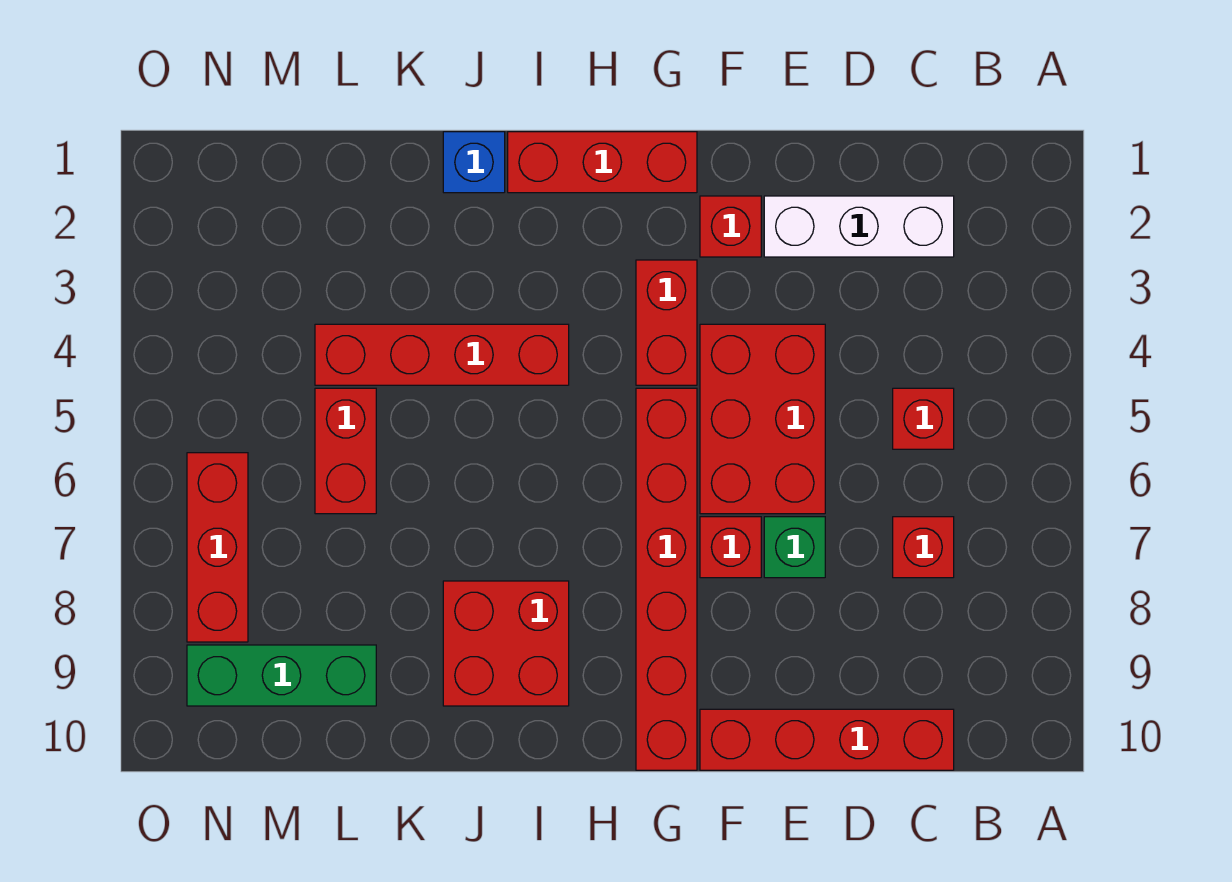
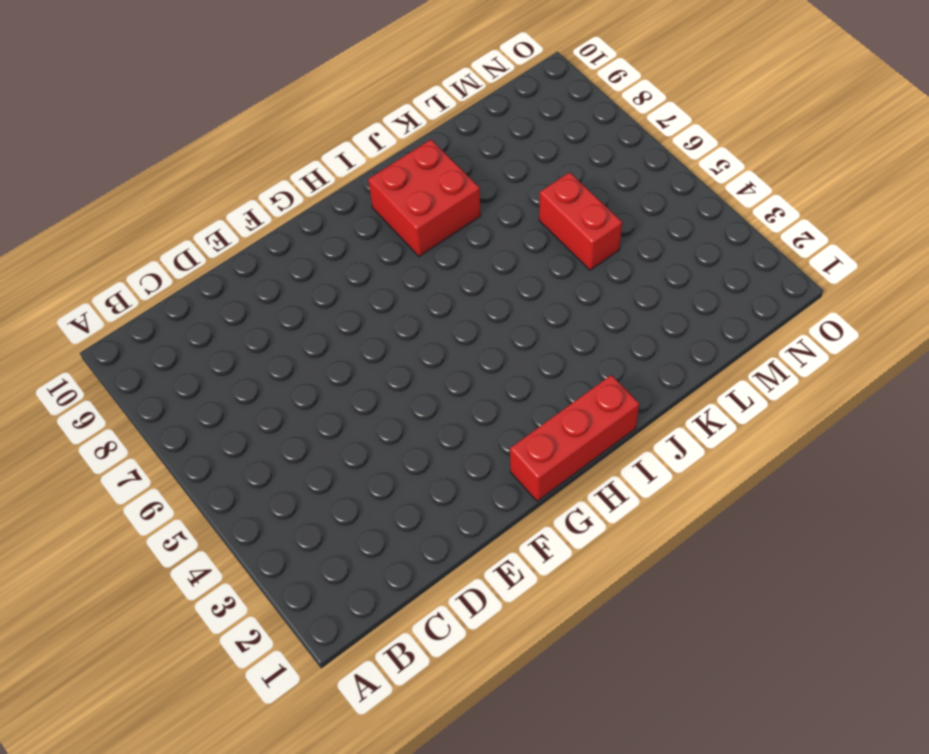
none -> white 1x3 brick [764,196,954,257]
none -> red 1x1 brick [893,388,954,449]
none -> red 1x1 brick [893,517,954,578]

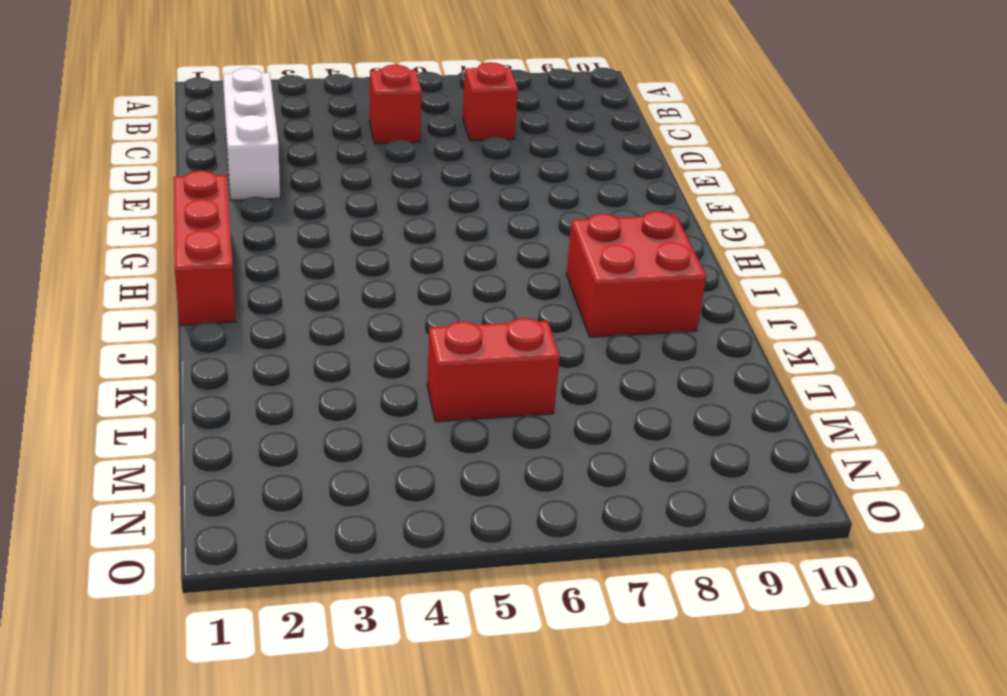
none -> red 1x4 brick [700,709,954,770]
none -> red 2x3 brick [700,324,825,514]
none -> green 1x1 brick [764,517,825,578]

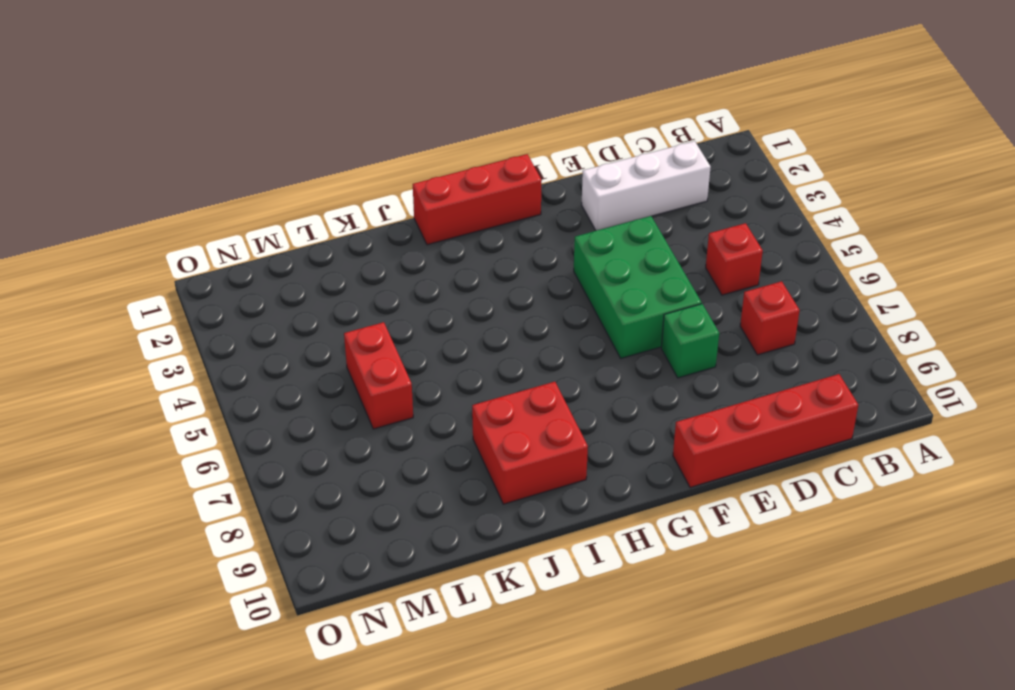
green 2x3 brick [574,216,701,358] -> red 2x3 brick [700,324,825,514]
none -> red 1x1 brick [700,196,761,257]
none -> red 1x1 brick [700,517,761,578]
none -> red 1x2 brick [636,260,697,385]

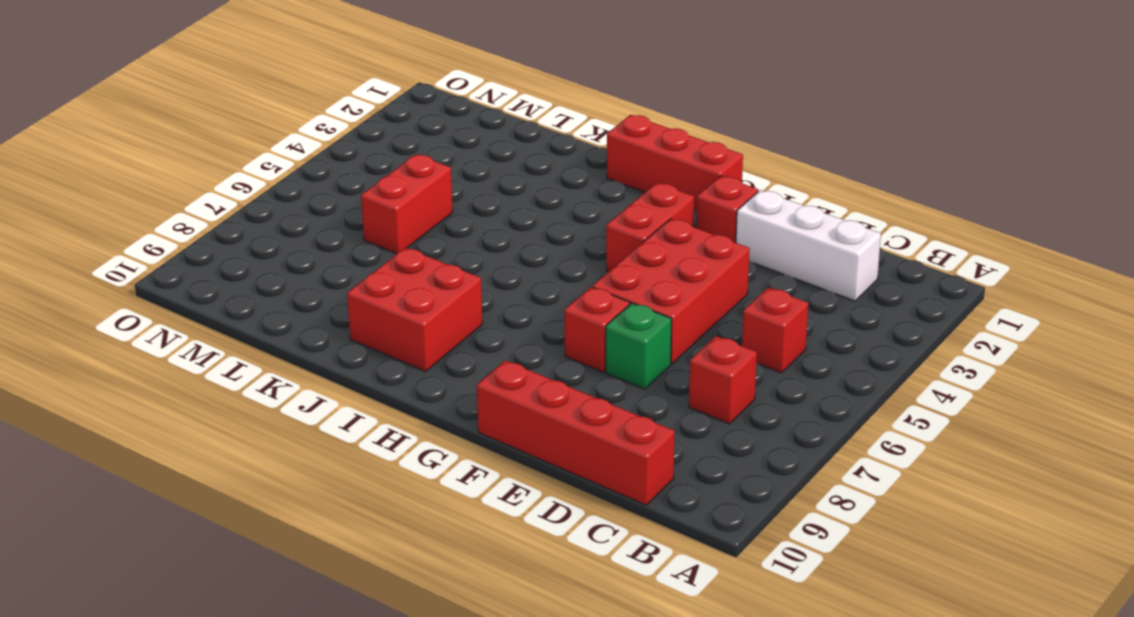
none -> red 1x6 brick [636,388,697,770]
none -> red 1x4 brick [315,324,569,385]
none -> blue 1x1 brick [443,132,505,193]

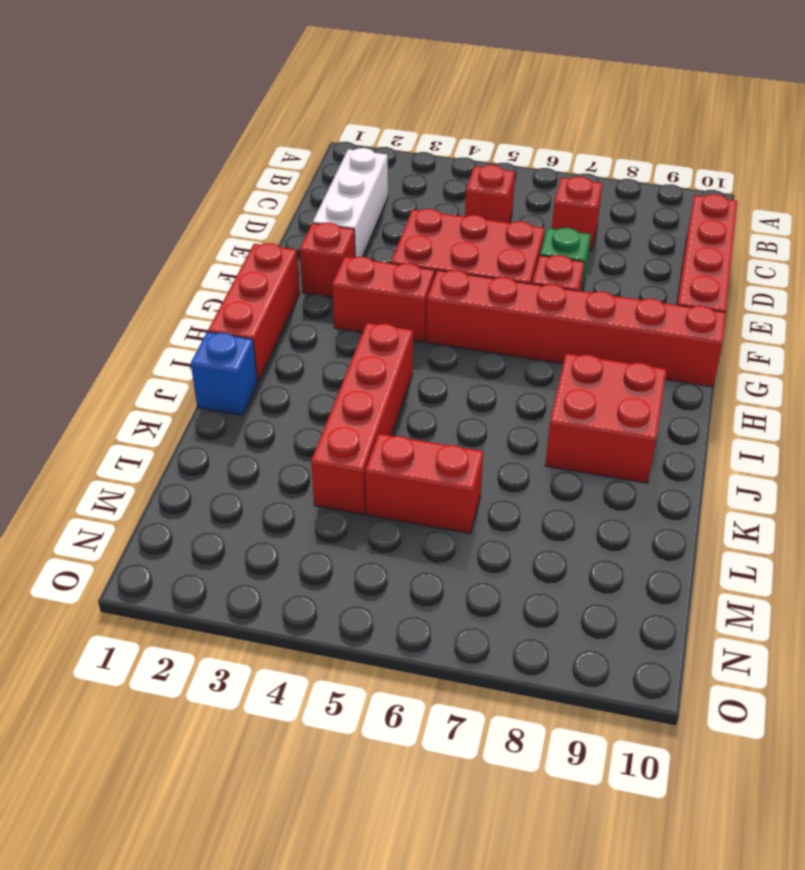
none -> green 1x3 brick [187,645,376,706]
none -> red 1x3 brick [187,453,248,642]

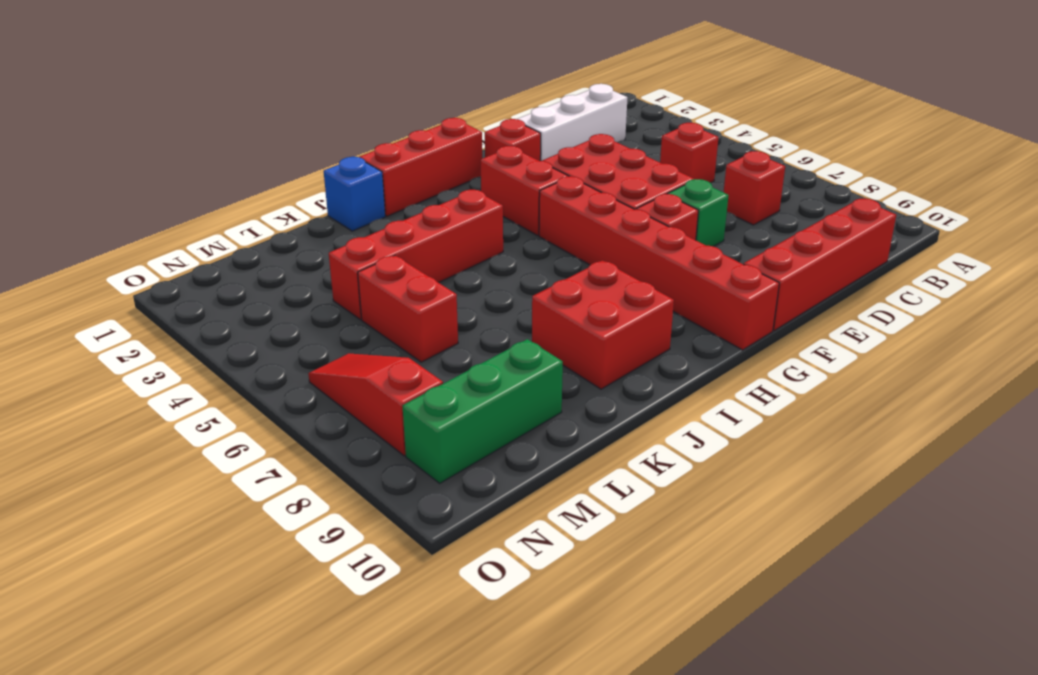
red 1x3 slope [308,353,443,456] -> red 1x3 brick [187,453,248,642]

